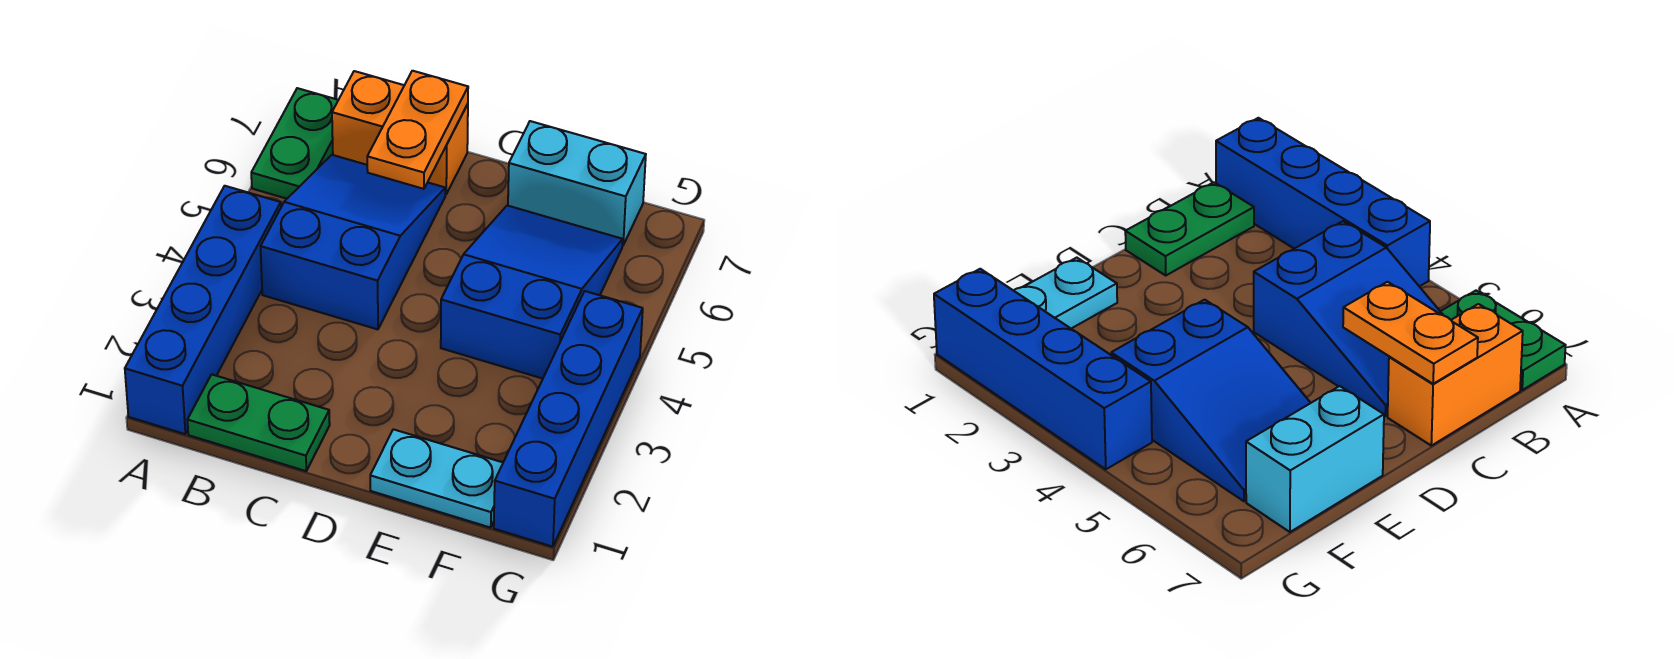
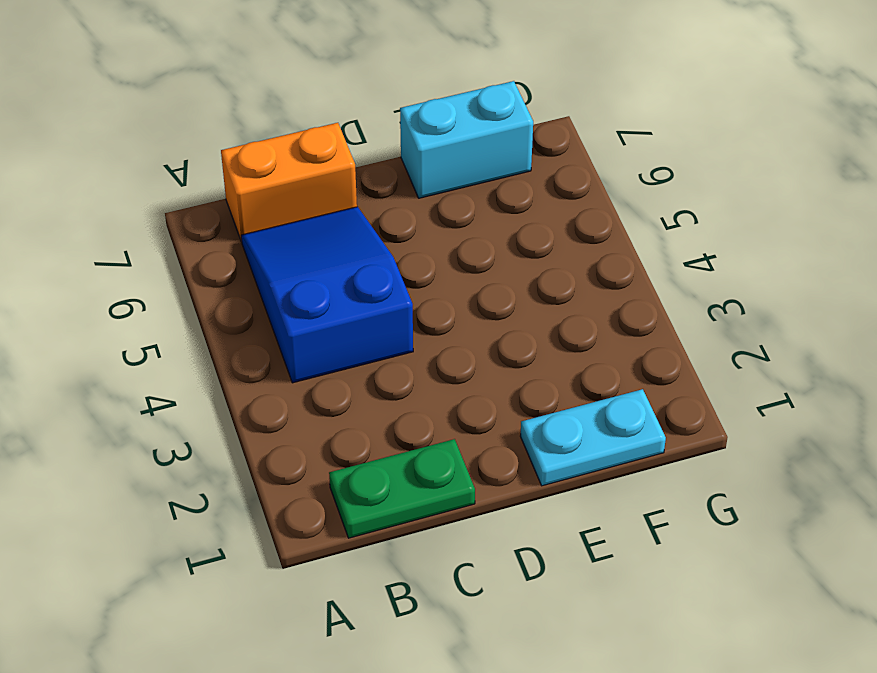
none -> blue 1x4 brick [125,186,281,434]
none -> green 1x2 plate [251,88,338,199]

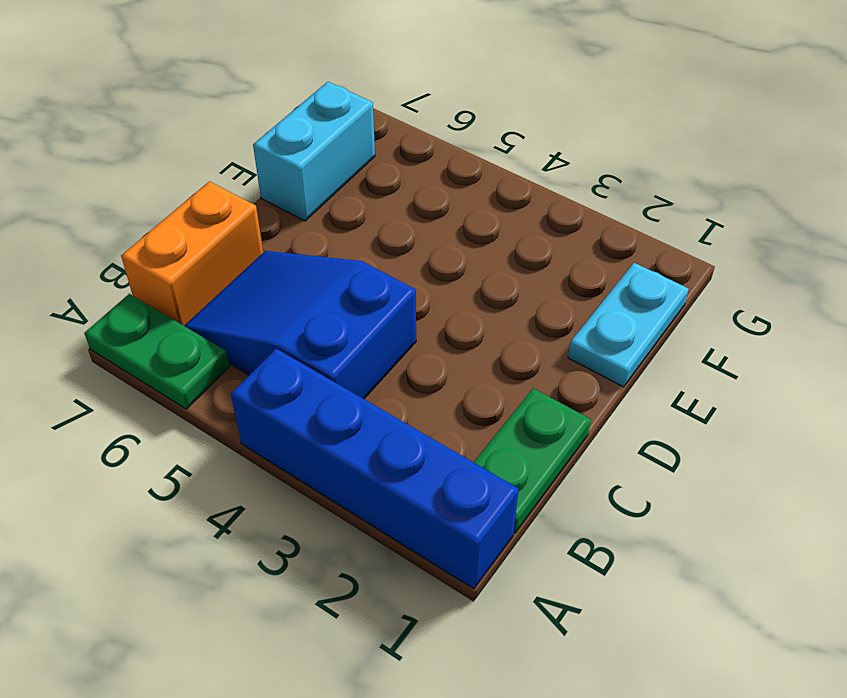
none -> blue 2x3 slope [441,206,623,379]
none -> blue 1x4 brick [494,291,643,547]

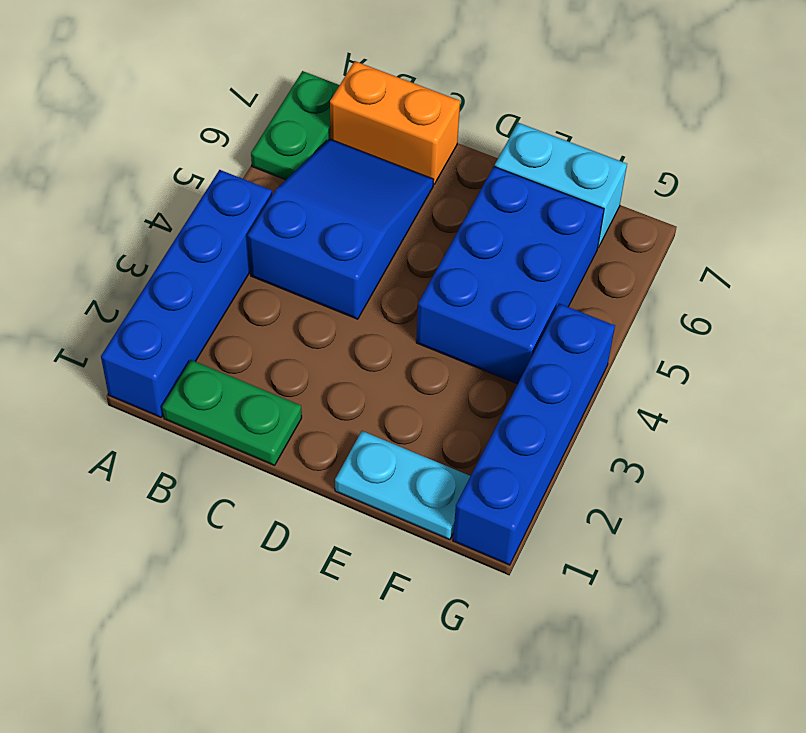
blue 2x3 brick [416,167,604,384] -> blue 2x3 slope [441,206,623,379]
none -> orange 1x2 plate [367,71,468,189]

